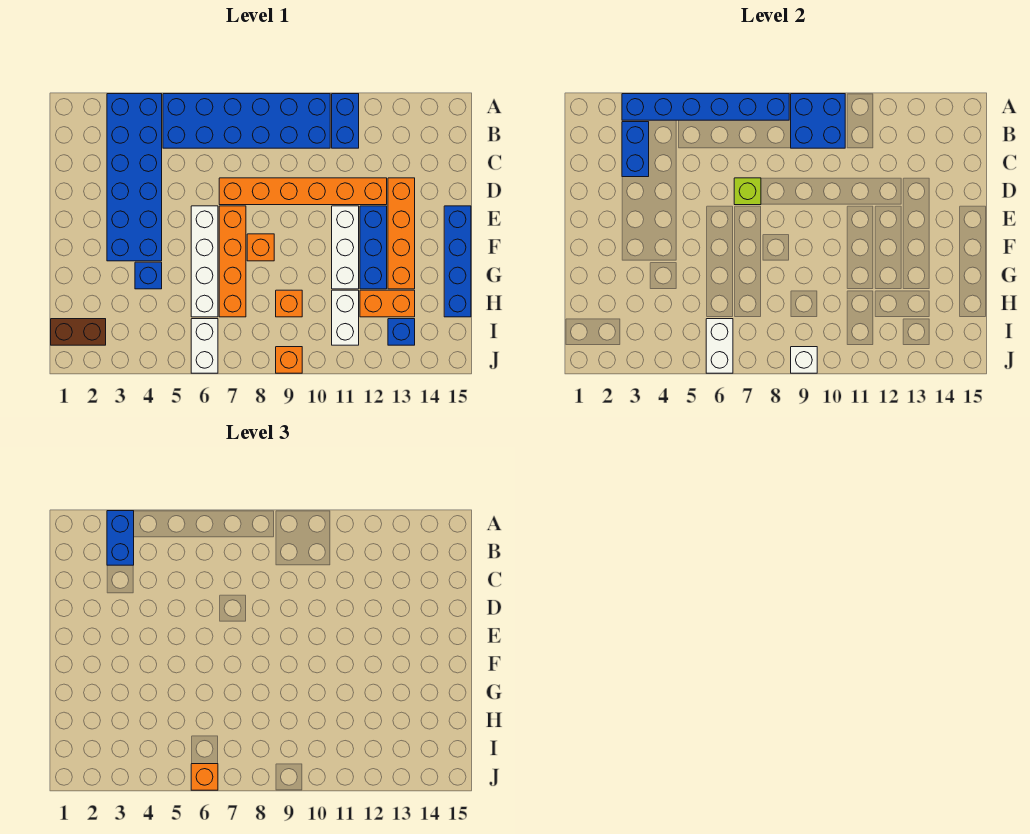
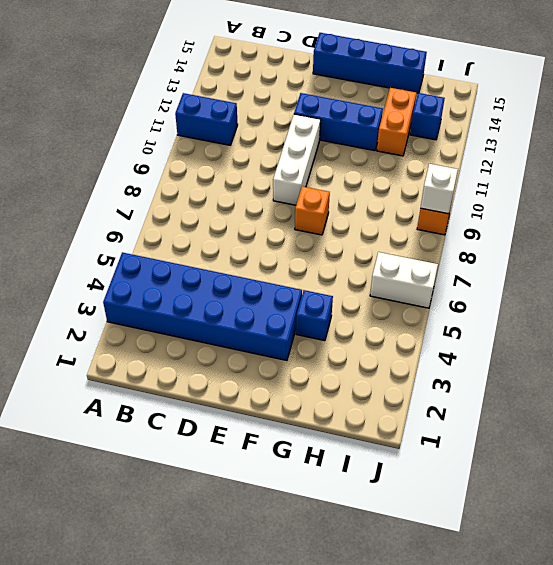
white 1x3 brick [273,114,321,205] -> white 1x3 brick turned to [332,206,359,289]
none -> blue 2x6 brick [163,94,330,148]
none -> orange 1x6 brick [219,178,387,205]
none -> orange 1x4 brick [388,178,415,289]

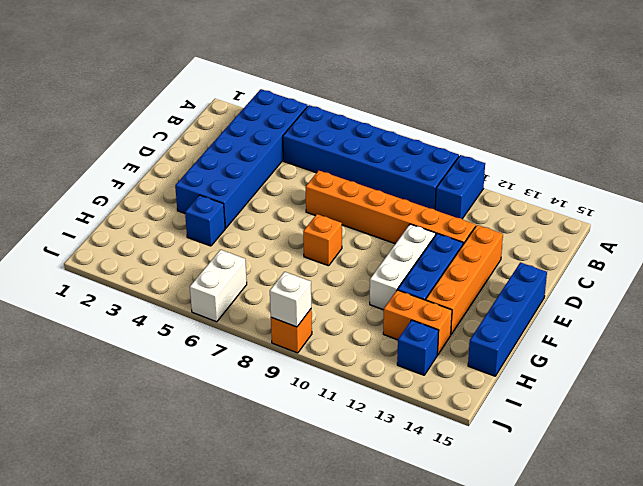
none -> white 1x4 brick [191,206,218,317]
none -> orange 1x4 brick [219,206,246,317]
none -> orange 1x1 brick [276,290,302,317]

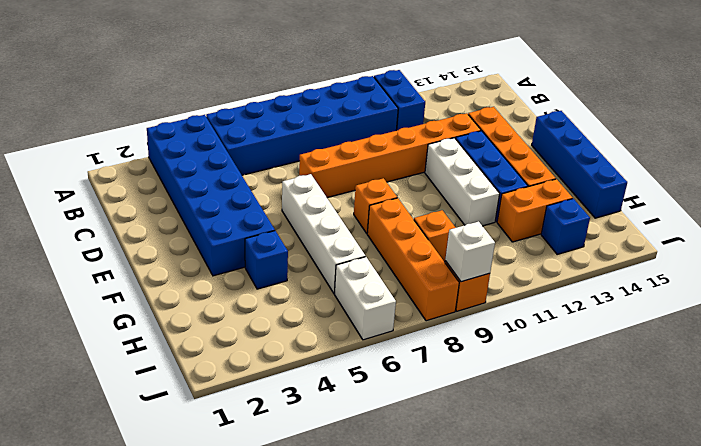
orange 1x4 brick [367,198,459,321] -> orange 1x4 brick moved to [219,206,246,317]
none -> white 1x2 brick [332,290,359,345]
none -> brown 1x2 brick [51,319,106,345]
none -> blue 1x6 brick [622,94,789,120]

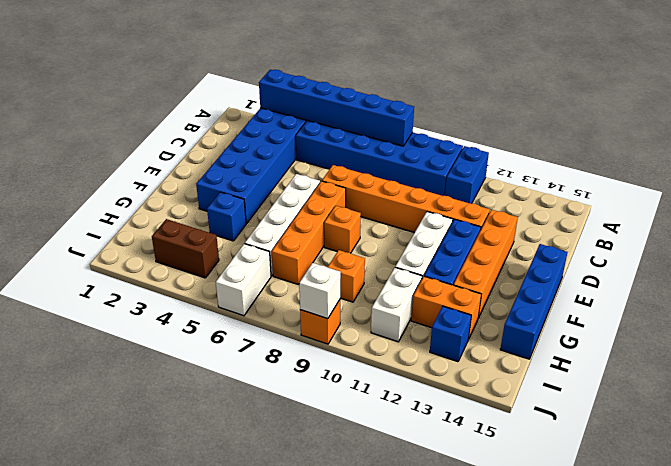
brown 1x2 brick [152,219,219,278] -> brown 1x2 brick moved to [51,319,106,345]
none -> blue 2x2 brick [791,94,845,148]
none -> blue 1x2 brick [622,122,649,177]
none -> lime 1x1 brick [734,178,761,205]

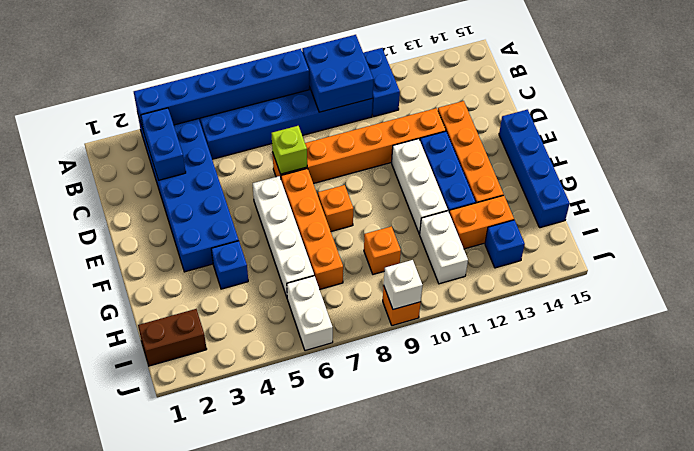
none -> white 1x2 brick [706,319,733,373]
none -> blue 1x2 brick [107,511,134,565]
none -> orange 1x1 brick [191,764,218,790]

